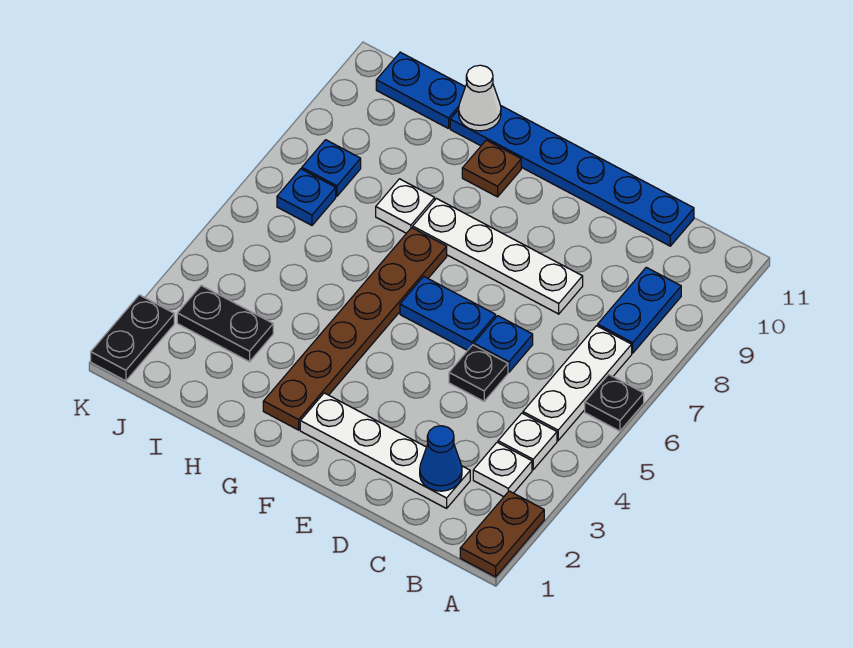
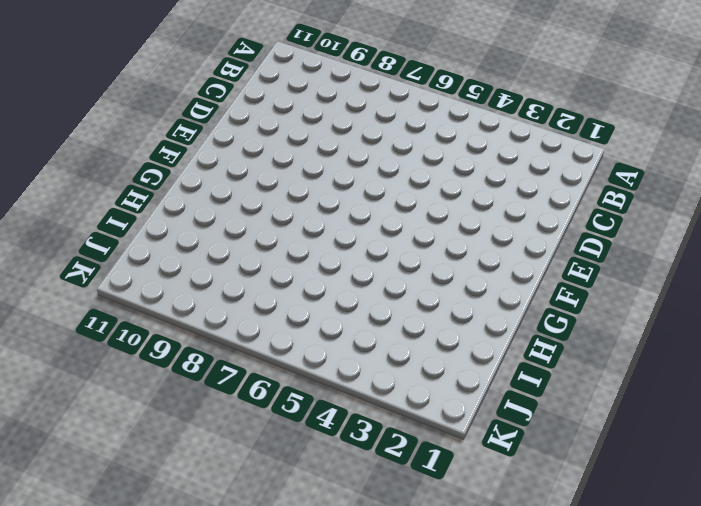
none -> brown 1x2 plate [460,491,544,577]
none -> black 1x1 plate [585,374,644,431]
none -> white 1x1 plate [473,442,532,497]

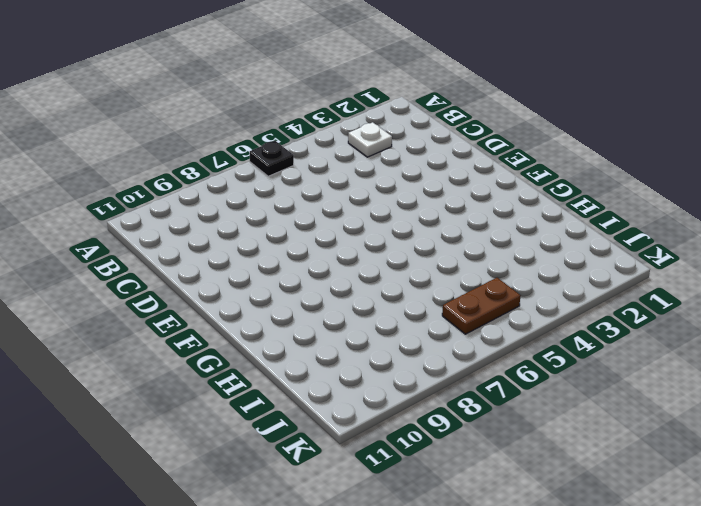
brown 1x2 plate [442,278,521,334] -> brown 1x2 plate moved to [460,491,544,577]
none -> white 1x1 plate [498,413,557,470]
none -> white 1x3 plate [523,326,632,441]
none -> blue 1x2 plate [598,267,681,353]

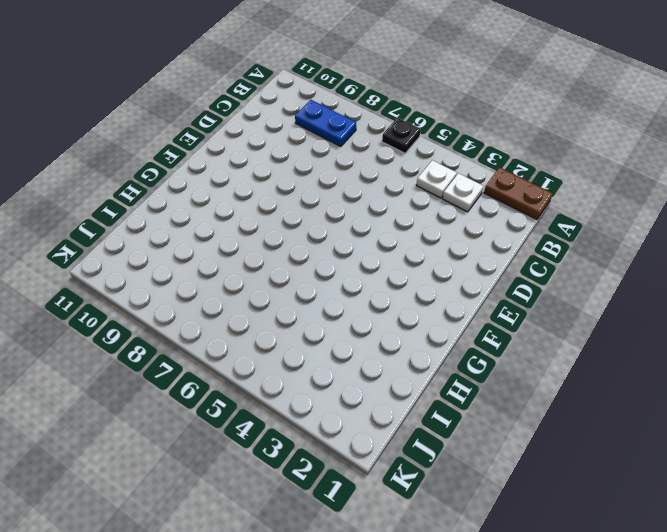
none -> white 1x3 plate [523,326,632,441]
none -> white 1x4 plate [300,393,470,508]
none -> blue 1x6 plate [450,105,694,246]

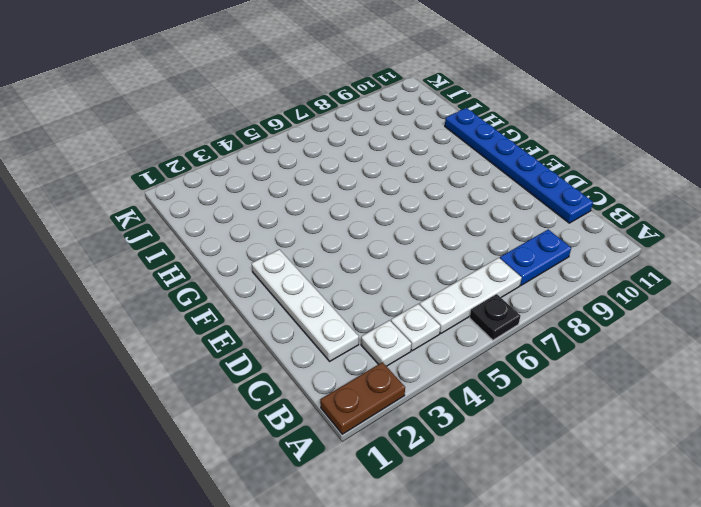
none -> black 1x1 plate [449,345,508,401]
none -> blue 1x1 plate [474,316,533,372]
none -> white 1x4 plate [413,199,583,314]

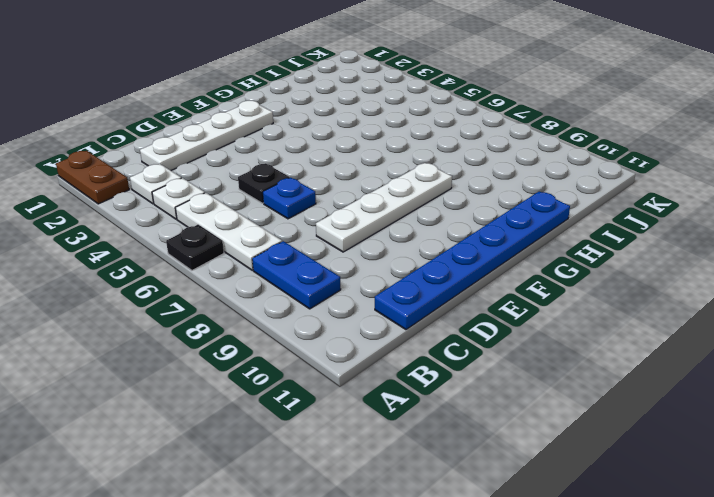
none -> blue 1x2 plate [400,276,496,350]
none -> brown 1x6 plate [263,228,447,430]
none -> brown 1x1 plate [462,140,521,197]

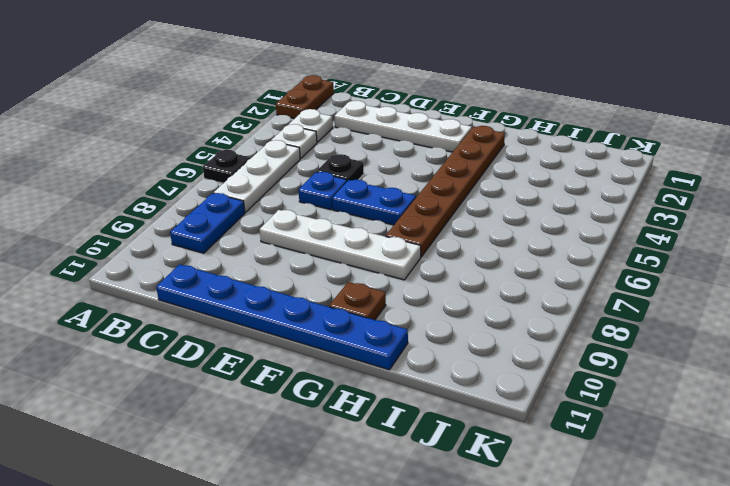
none -> white 1x1 plate [376,179,435,233]
none -> black 1x2 plate [177,285,273,362]
none -> blue 1x2 plate [376,52,465,129]

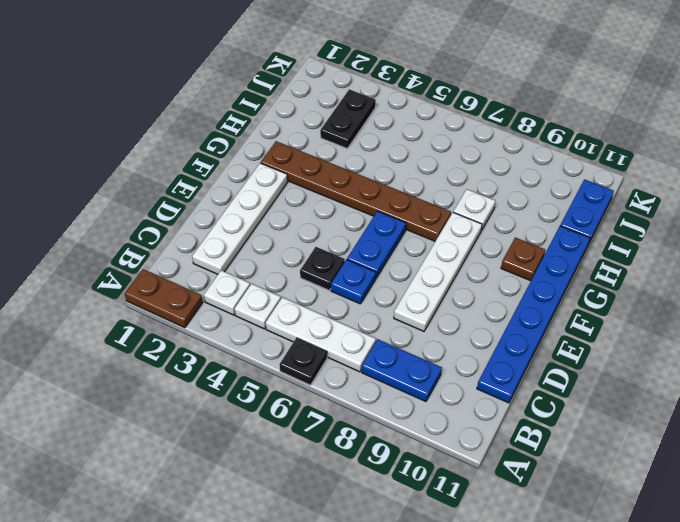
none -> blue 1x1 plate [277,169,336,225]
none -> blue 1x1 plate [302,140,361,196]
none -> black 1x2 plate [91,295,174,381]

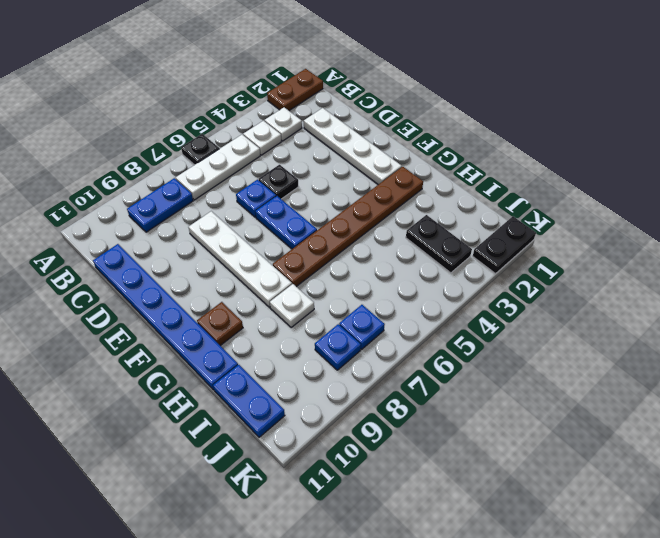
none -> blue 1x1 cone [420,426,462,491]
none -> white 1x1 cone [459,65,501,131]

